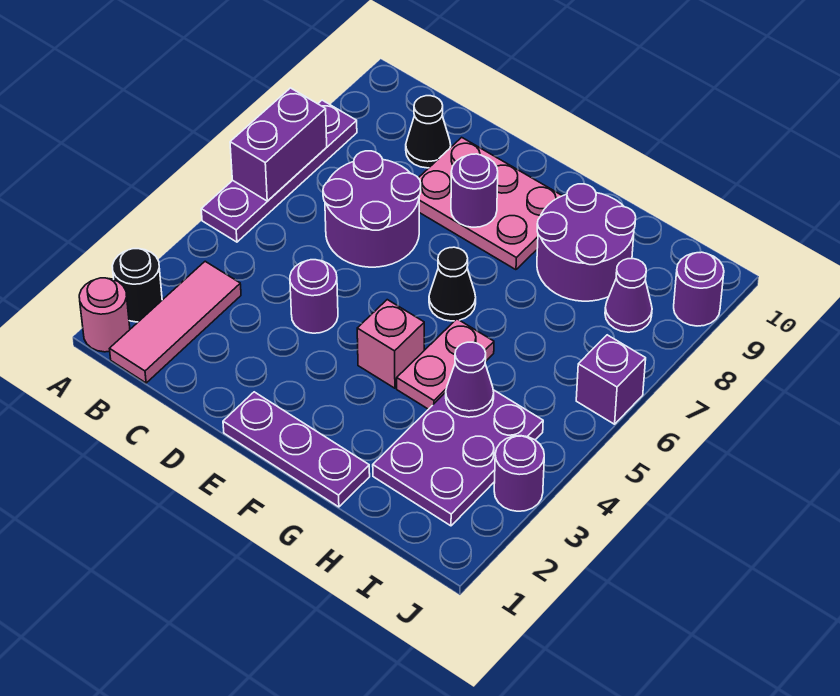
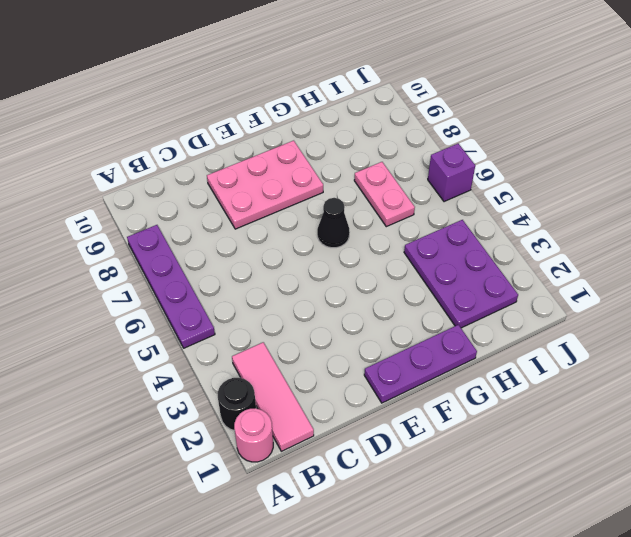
pink 1x2 plate [354,162,415,227] -> pink 1x2 plate moved to [397,319,494,409]
none -> purple 2x2 round brick [323,151,421,267]
none -> black 1x1 cone [406,96,451,168]
none -> purple 1x1 round brick [290,260,338,333]

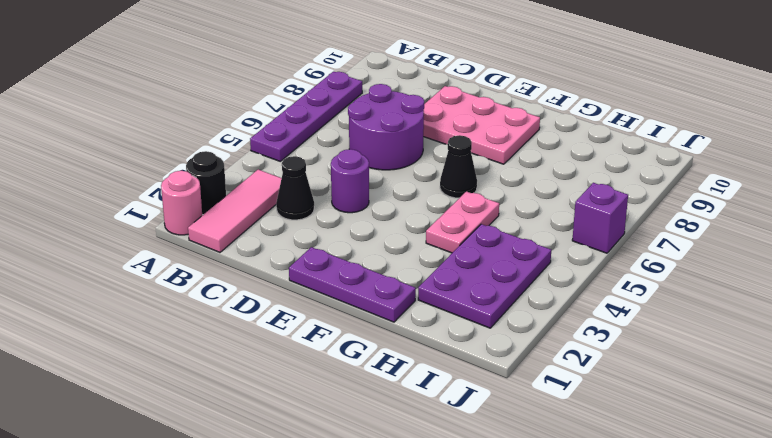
black 1x1 cone [276,156,314,220] -> black 1x1 cone moved to [406,96,451,168]
none -> pink 1x1 brick [357,300,424,388]
none -> purple 2x2 round brick [537,184,636,301]
none -> purple 1x1 cone [605,259,652,332]

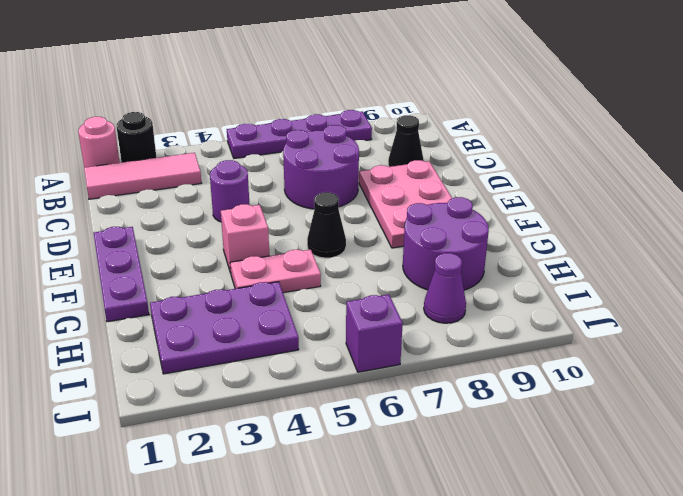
none -> purple 1x1 round brick [494,436,544,511]
none -> purple 1x1 round brick [674,252,724,326]
none -> purple 1x2 brick [230,88,327,201]

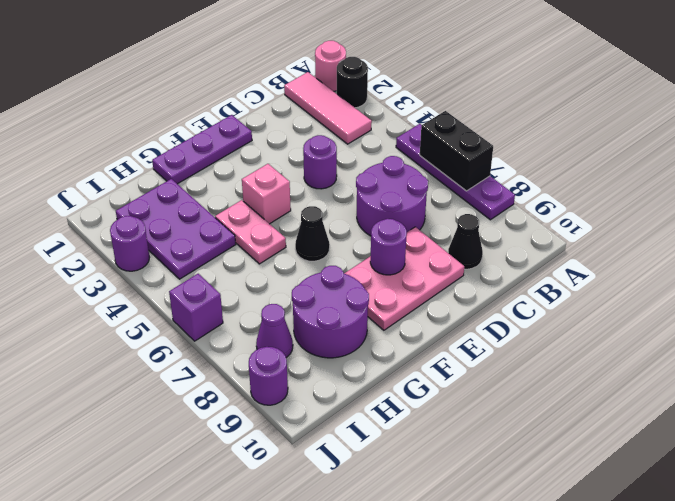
black 1x2 brick [420,111,493,191] -> purple 1x2 brick [230,88,327,201]
none -> purple 1x1 cone [446,342,494,417]

